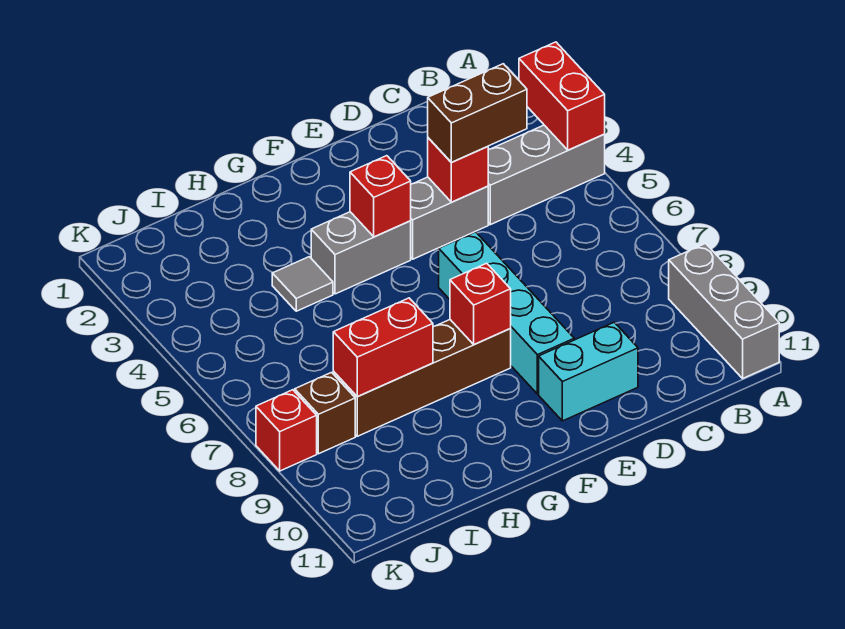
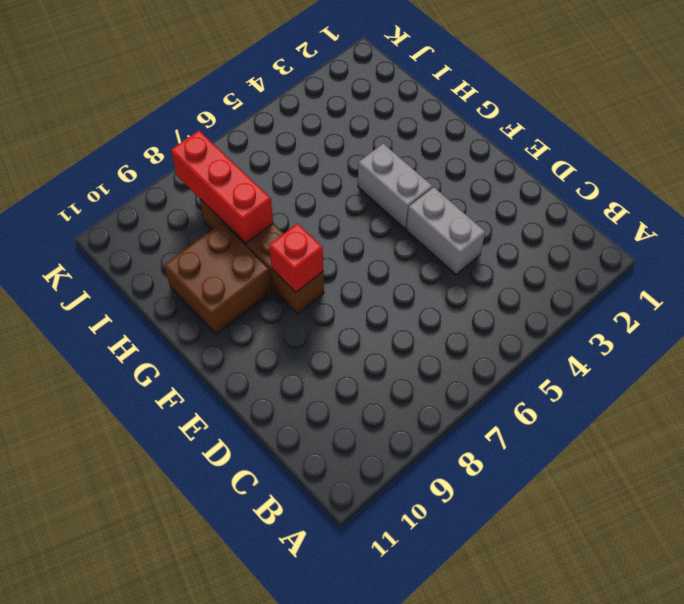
brown 2x2 brick [164,223,272,334] -> none
red 1x3 brick [171,131,273,243] -> red 1x2 brick [333,298,433,396]
none -> grey 1x3 brick [488,125,605,225]
none -> grey 1x3 brick [669,243,779,378]
none -> cyan 1x2 brick [539,322,638,421]

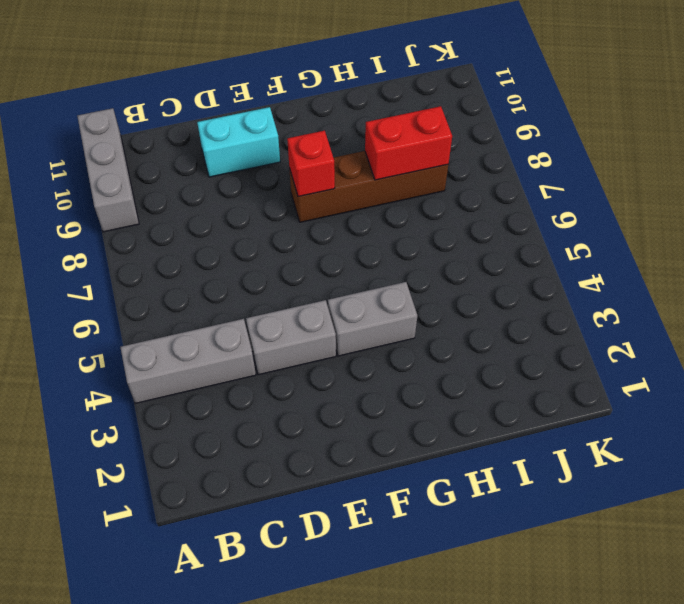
none -> cyan 1x4 brick [439,232,574,394]
none -> grey 1x1 tile [272,257,333,311]
none -> brown 1x1 brick [295,373,355,454]

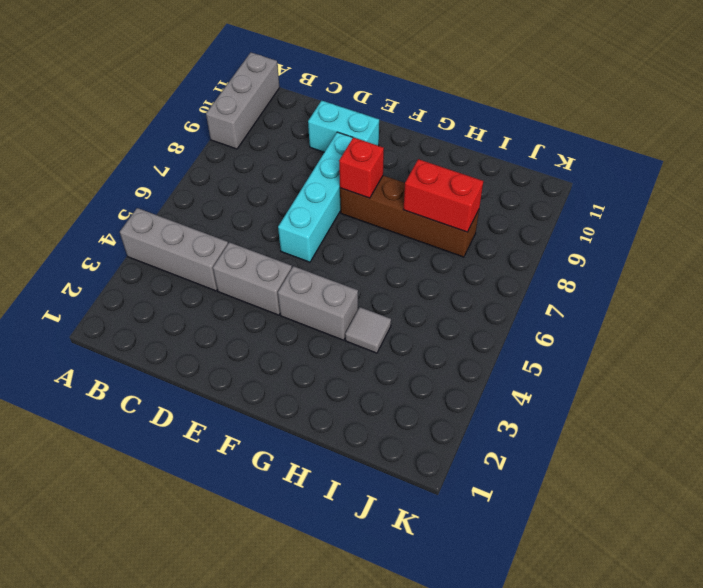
none -> brown 1x1 brick [295,373,355,454]
none -> red 1x1 brick [256,390,317,471]
none -> red 1x2 brick [519,42,605,150]

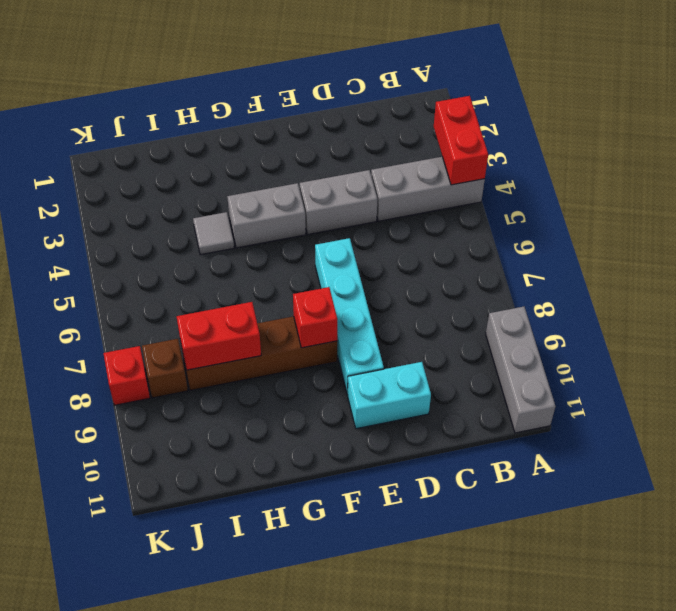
none -> red 1x1 brick [428,138,488,202]
none -> red 1x1 brick [350,156,411,237]
none -> brown 1x2 brick [428,64,527,162]

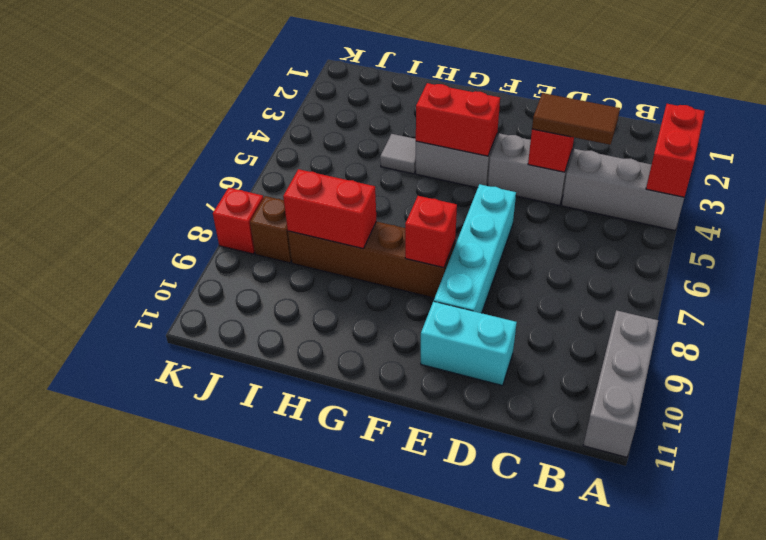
brown 1x2 tile [532,93,620,145] -> brown 1x2 brick [428,64,527,162]
red 1x2 brick [416,83,500,156] -> red 1x1 brick [350,156,411,237]

